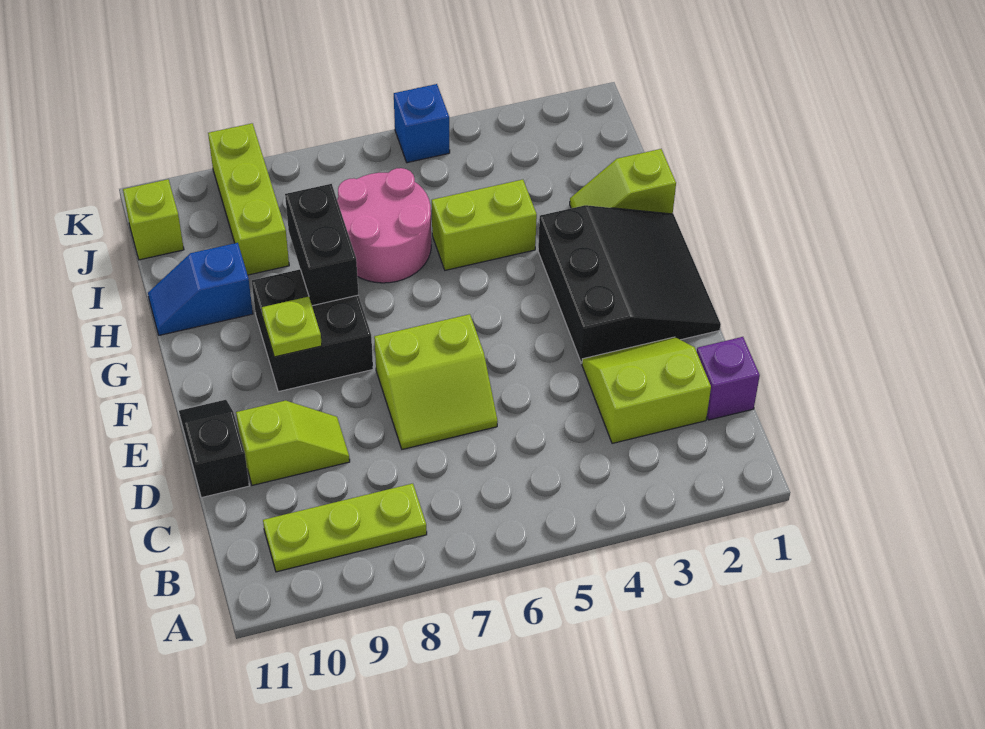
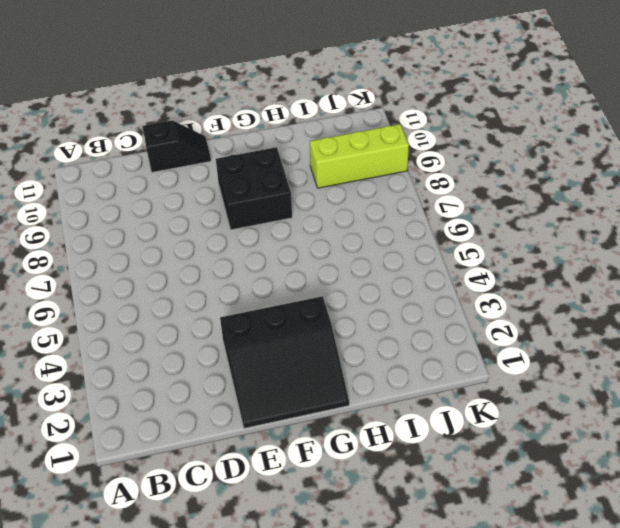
none -> lime 1x3 plate [263,484,427,572]
none -> purple 1x1 brick [697,337,760,420]
none -> lime 2x2 slope [582,337,711,443]

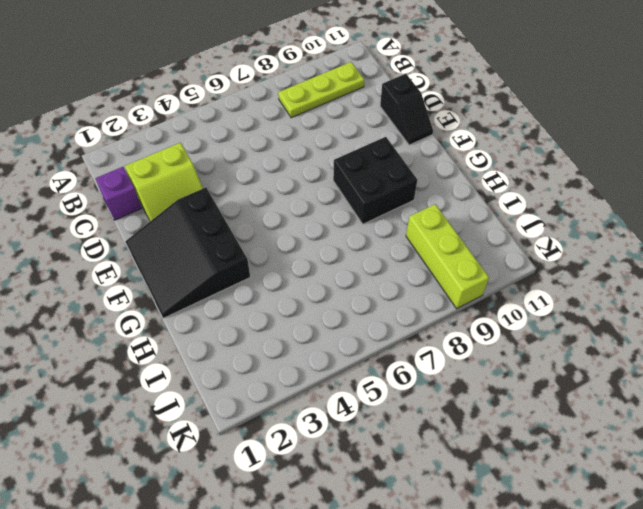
none -> lime 2x2 slope [374,314,498,449]
none -> lime 1x2 slope [236,401,350,485]
none -> lime 1x2 slope [570,149,676,214]

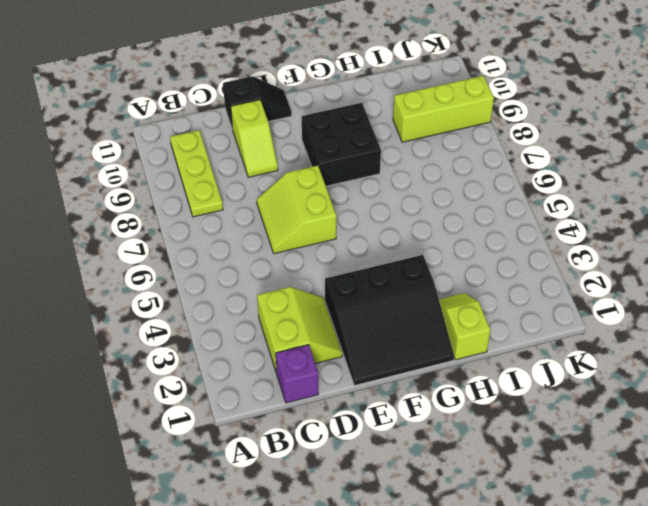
none -> lime 1x2 brick [432,180,537,270]
none -> pink 2x2 round brick [337,168,431,283]
none -> blue 1x2 slope [148,243,253,335]

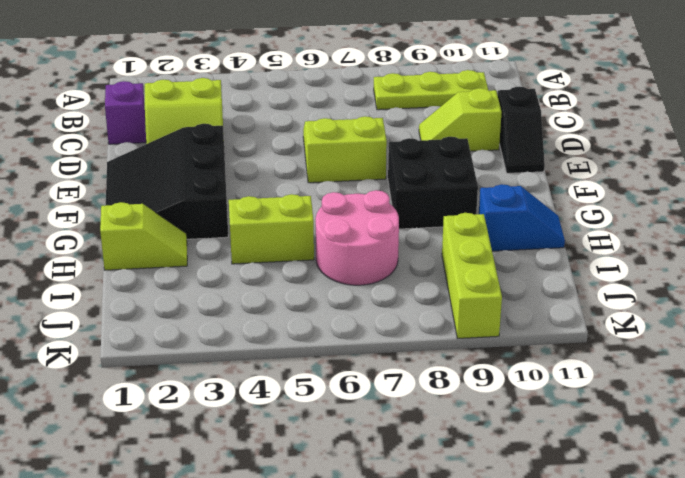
none -> lime 1x1 brick [123,179,184,260]
none -> blue 1x1 brick [394,84,450,163]
none -> lime 1x1 plate [262,297,322,357]

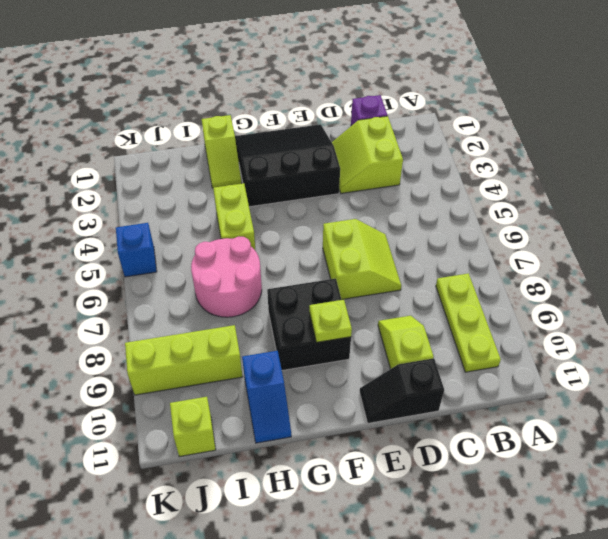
none -> black 1x2 brick [285,184,358,306]

